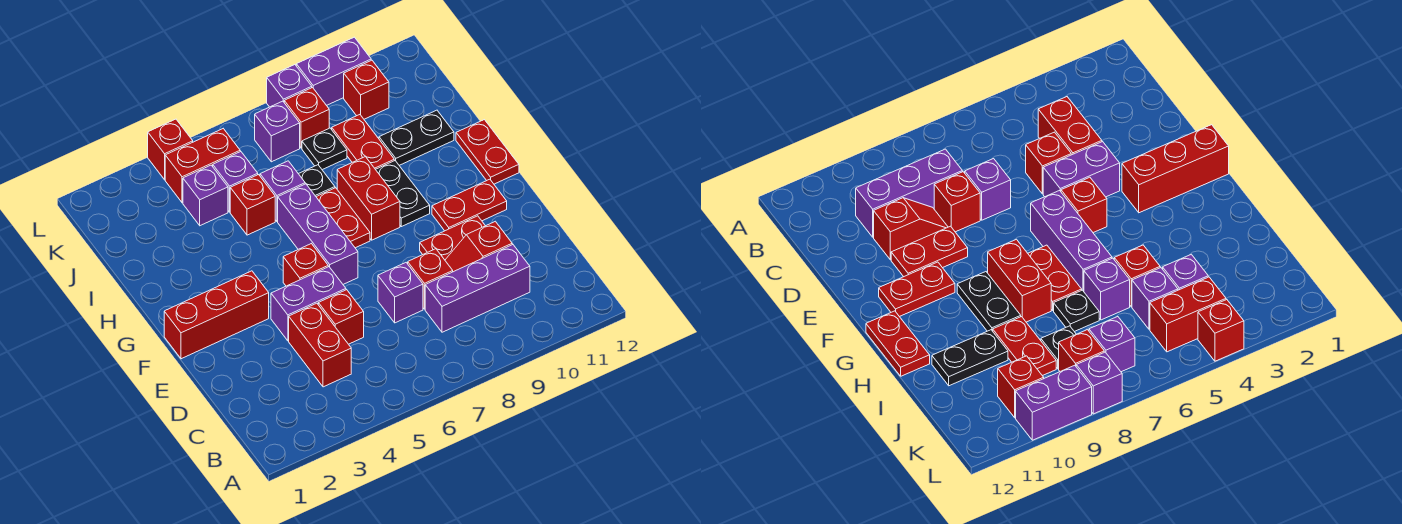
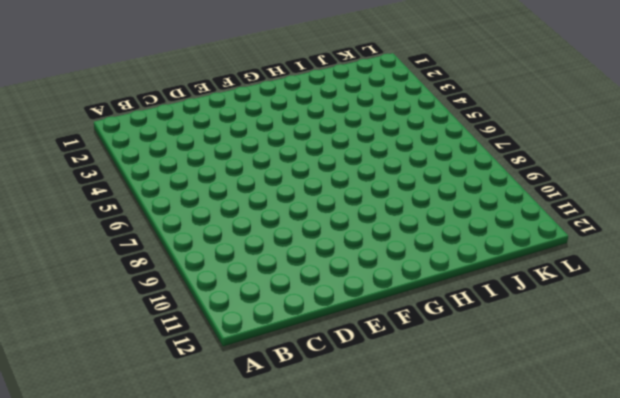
none -> red 1x2 brick [289,303,351,387]
none -> purple 1x3 brick [425,244,530,332]
none -> red 1x1 brick [318,290,364,344]
none -> purple 1x1 brick [378,263,423,323]

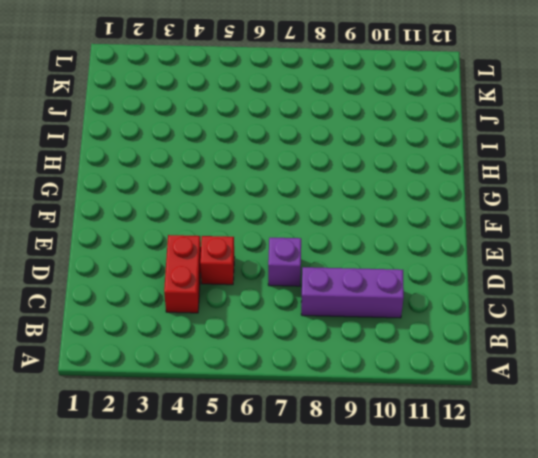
none -> red 1x1 brick [408,249,453,309]
none -> red 1x2 slope [445,221,512,272]
none -> purple 1x2 brick [271,267,346,341]
none -> red 1x2 plate [420,216,485,260]

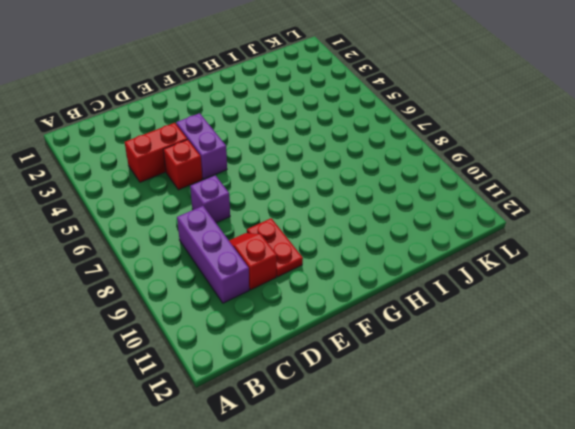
none -> red 1x1 brick [408,249,453,309]
none -> red 1x3 brick [164,271,269,359]
none -> red 1x1 brick [283,244,328,286]
none -> purple 1x3 brick [278,184,358,284]

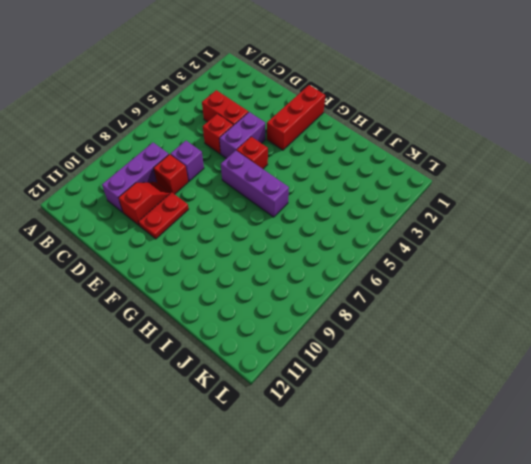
none -> red 1x2 plate [432,179,507,231]
none -> red 1x2 plate [316,188,370,248]
none -> red 1x2 brick [337,157,400,240]
none -> black 1x2 plate [376,161,430,227]

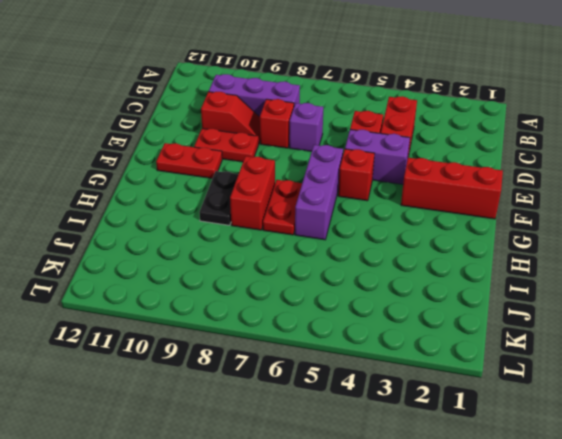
none -> red 1x2 plate [456,120,519,184]
none -> red 1x1 brick [230,175,275,235]
none -> purple 1x1 brick [260,161,305,221]
none -> black 1x1 plate [299,165,335,196]

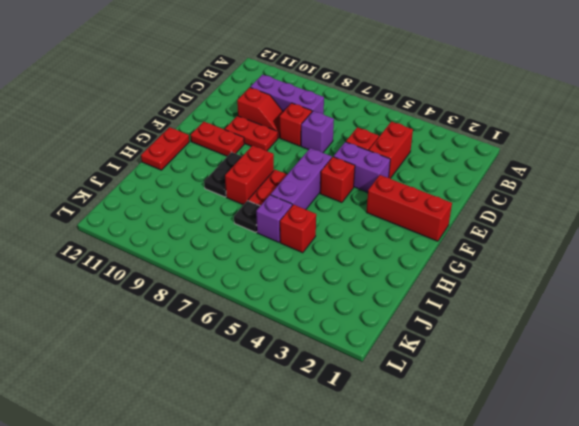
none -> red 1x2 plate [332,115,394,169]
none -> black 1x2 plate [379,110,454,165]
none -> purple 1x1 brick [183,165,228,226]
none -> purple 1x1 brick [213,151,258,212]

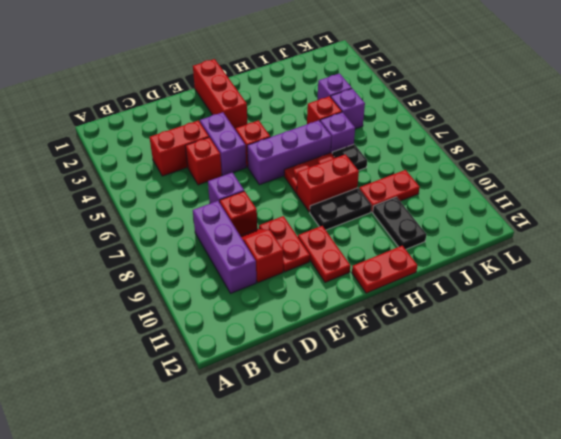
none -> black 1x1 plate [302,128,347,170]
none -> red 1x2 brick [165,129,240,203]
none -> purple 1x1 brick [255,101,300,162]
none -> red 1x1 brick [284,88,329,148]

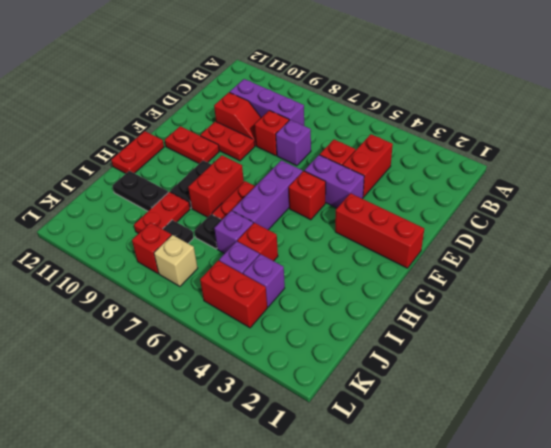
tan 1x1 brick [154,235,198,286] -> purple 1x1 brick [255,101,300,162]
none -> red 1x1 brick [344,60,389,119]
none -> red 1x1 brick [148,119,193,180]
none -> purple 1x1 brick [267,65,312,107]
none -> purple 1x2 brick [296,37,371,105]

